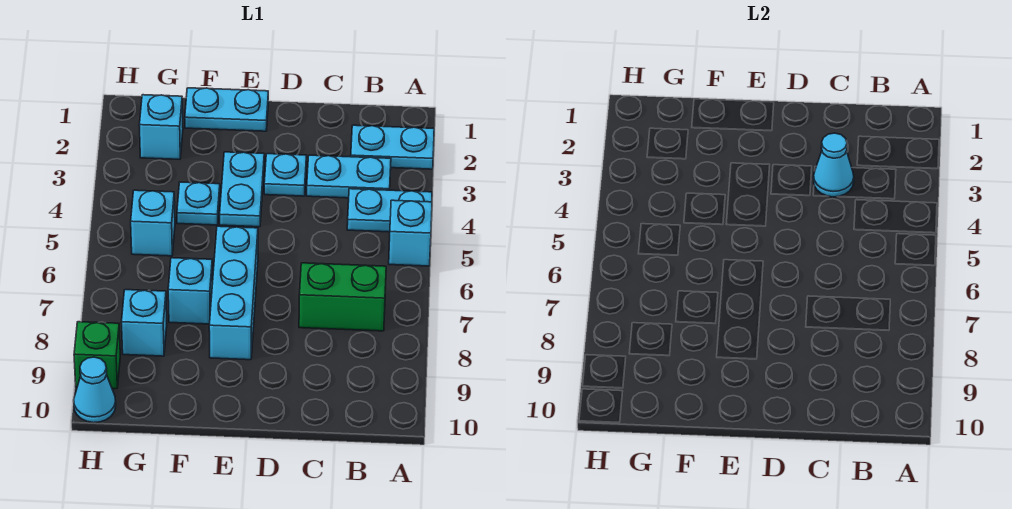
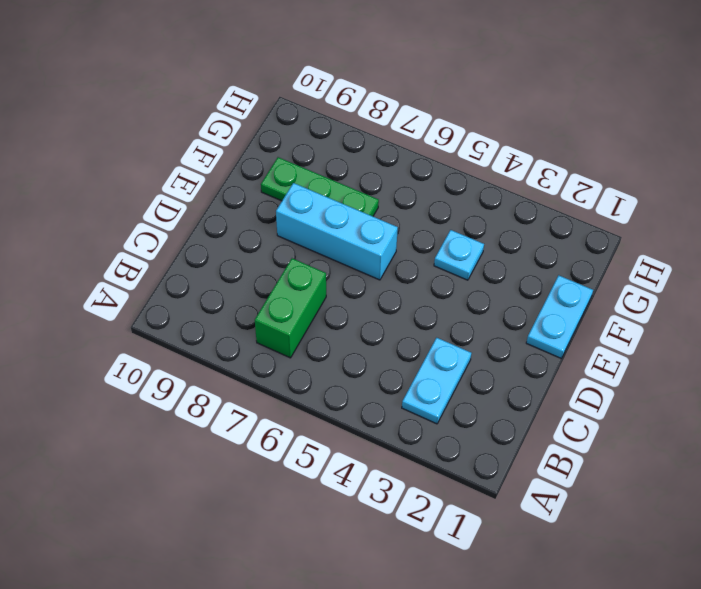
green 1x3 plate [261,157,379,216] -> cyan 1x1 brick [168,258,213,324]
none -> cyan 1x2 plate [351,125,434,169]
none -> cyan 1x2 plate [347,189,432,232]
none -> cyan 1x1 brick [389,200,432,266]

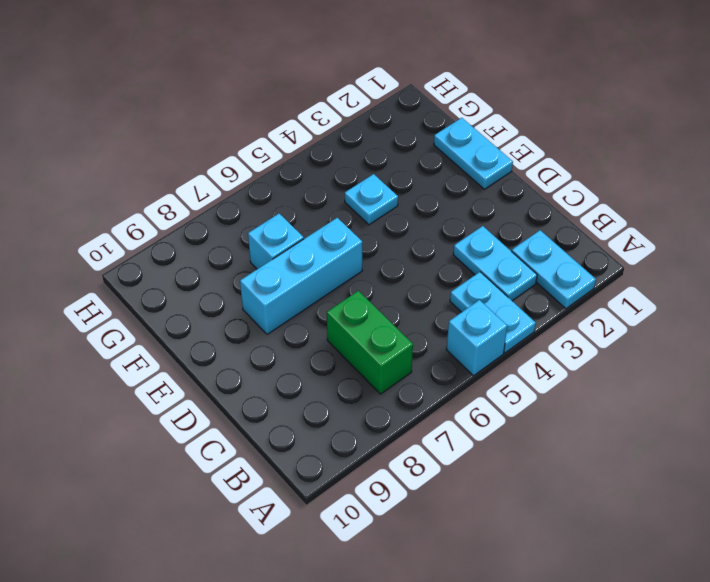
none -> cyan 1x1 plate [264,154,307,196]
none -> cyan 1x2 plate [220,152,264,227]
none -> cyan 1x1 brick [139,95,183,159]

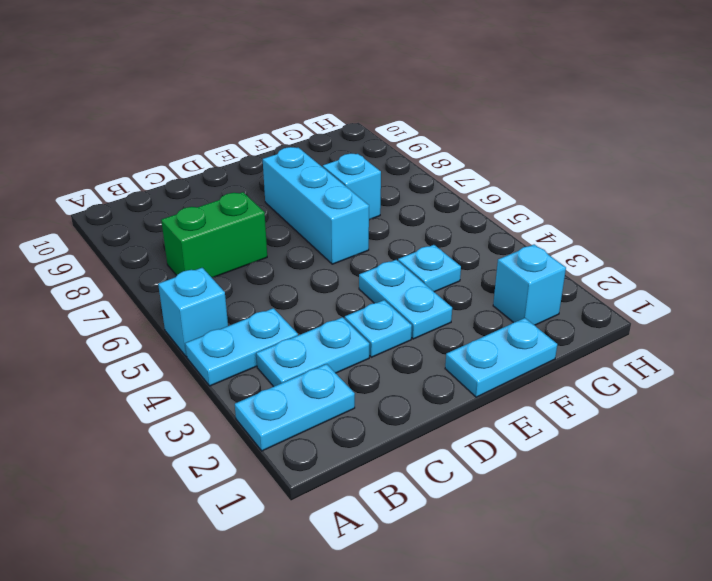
none -> cyan 1x1 brick [131,190,175,256]
none -> cyan 1x1 brick [121,290,167,356]
none -> green 1x1 brick [74,322,120,389]

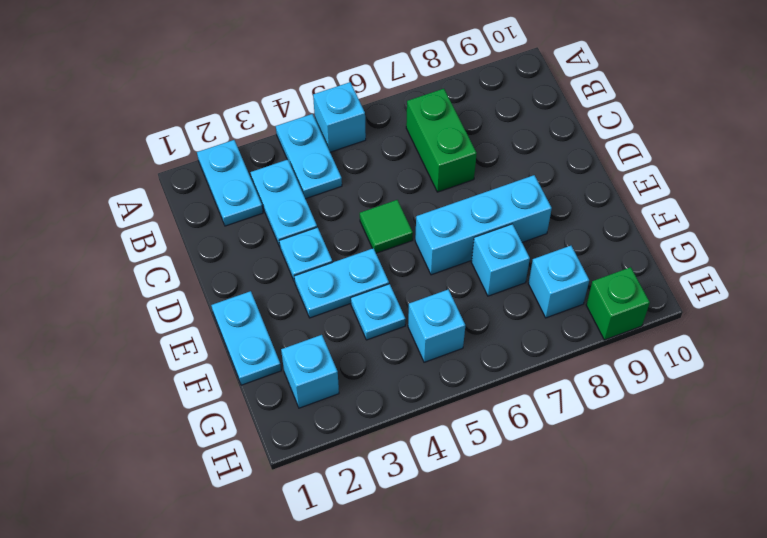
green 1x1 tile [360,200,413,253] -> none
none -> cyan 1x1 cone [74,357,116,423]
none -> cyan 1x1 cone [814,133,854,197]

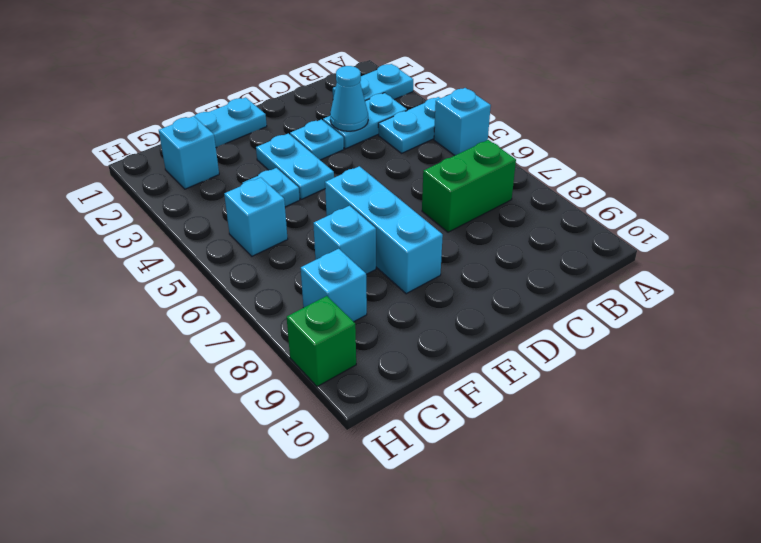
none -> cyan 1x1 cone [74,357,116,423]

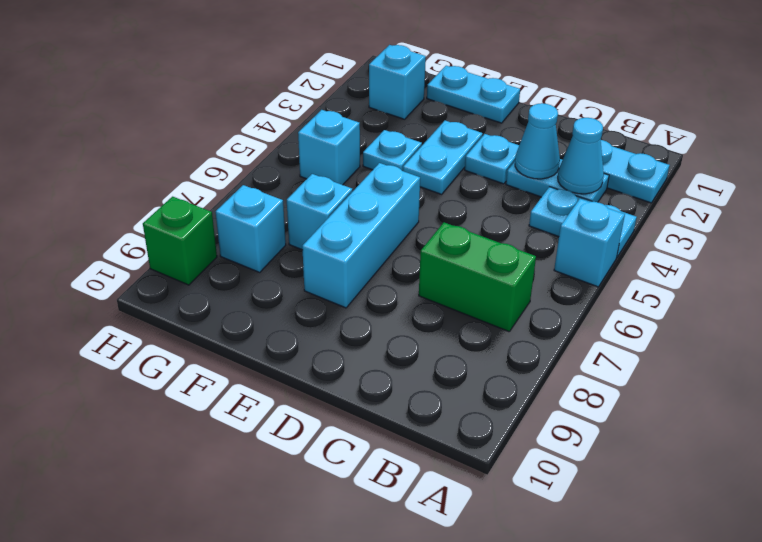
cyan 1x1 cone [558,118,604,194] -> cyan 1x1 cone moved to [74,357,116,423]

